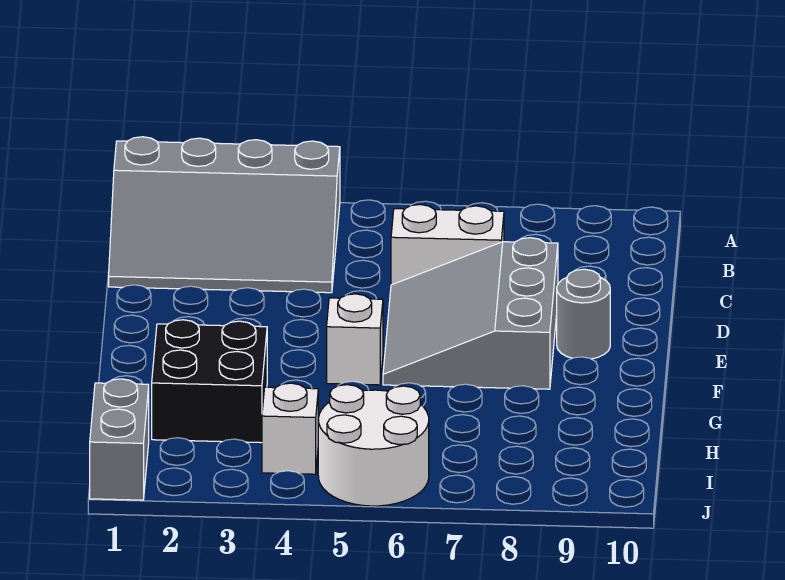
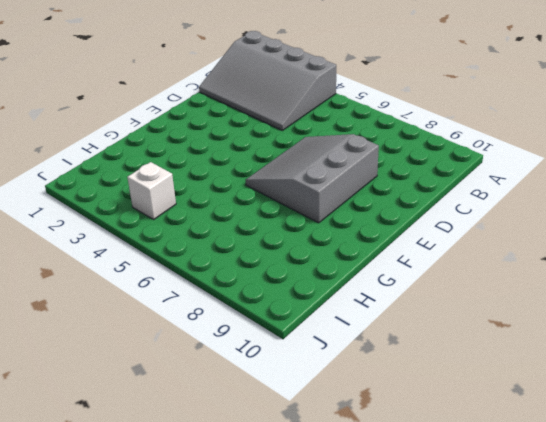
none -> white 1x2 brick [391,205,504,285]
none -> grey 1x1 round brick [557,269,610,359]

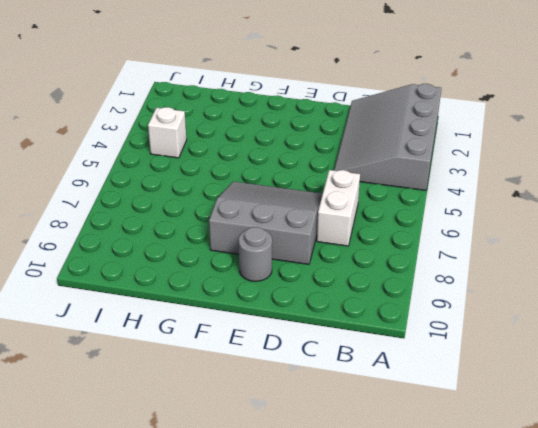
none -> white 1x1 brick [327,294,383,385]
none -> black 2x2 brick [152,320,267,443]

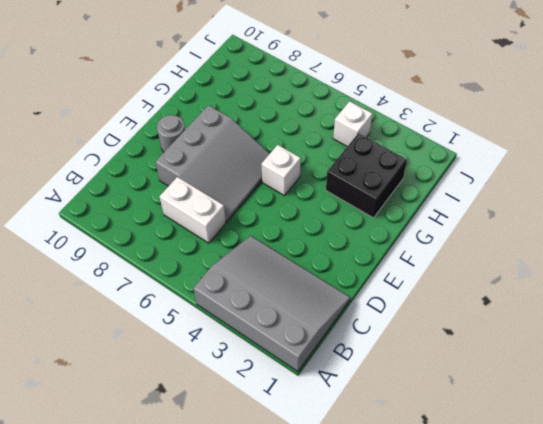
none -> grey 1x2 brick [90,379,149,500]
none -> white 2x2 round brick [318,385,429,506]

